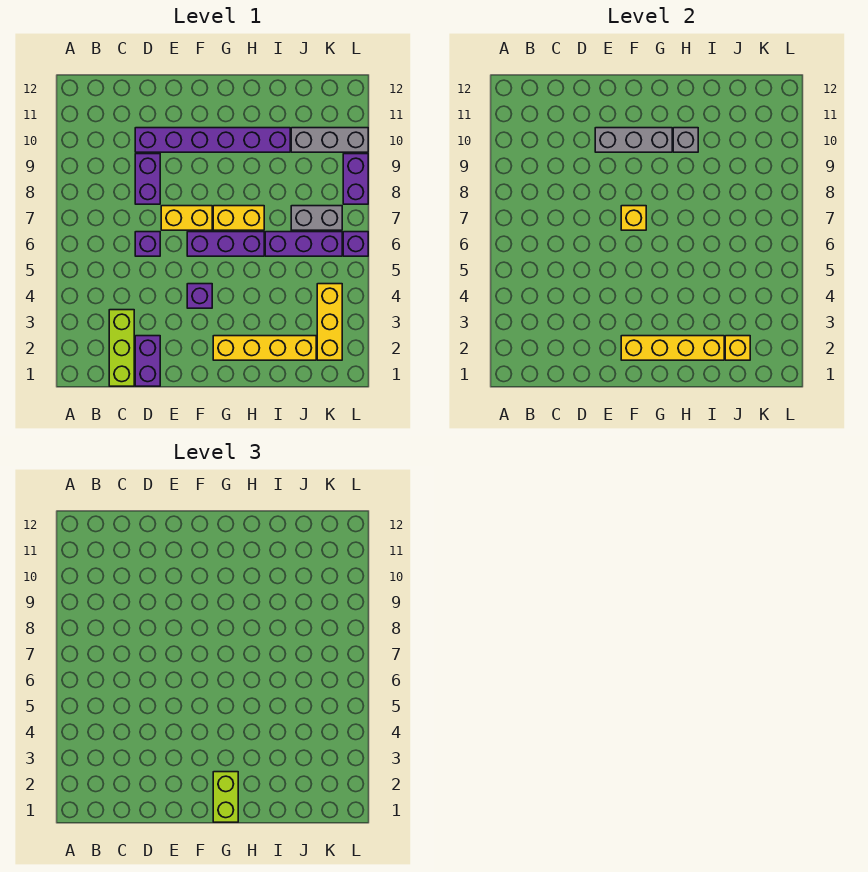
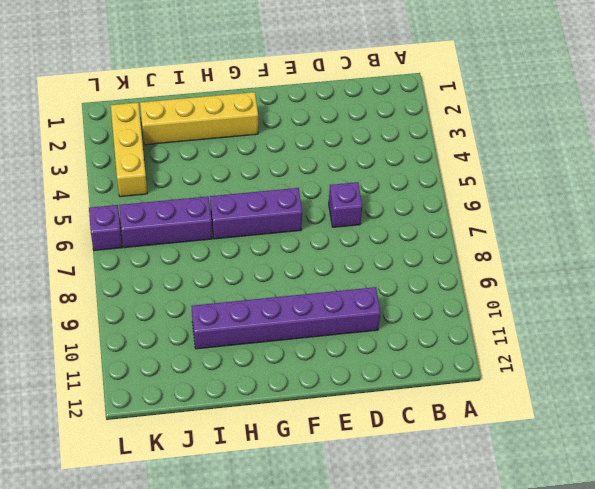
none -> lime 1x3 brick [109,310,134,386]
none -> purple 1x2 brick [135,336,160,386]
none -> purple 1x2 brick [135,154,160,204]

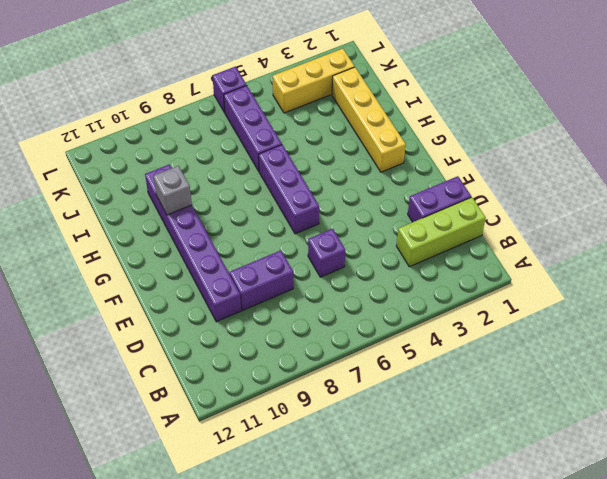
none -> yellow 1x2 brick [161,206,212,230]
none -> purple 1x1 brick [187,284,212,308]
none -> yellow 1x2 brick [213,206,264,230]

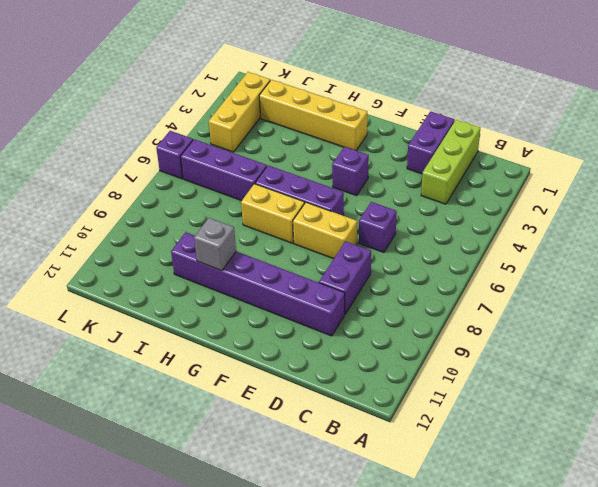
none -> grey 1x2 brick [291,206,342,230]
none -> grey 1x3 brick [291,128,368,152]
none -> purple 1x2 brick [343,154,368,204]

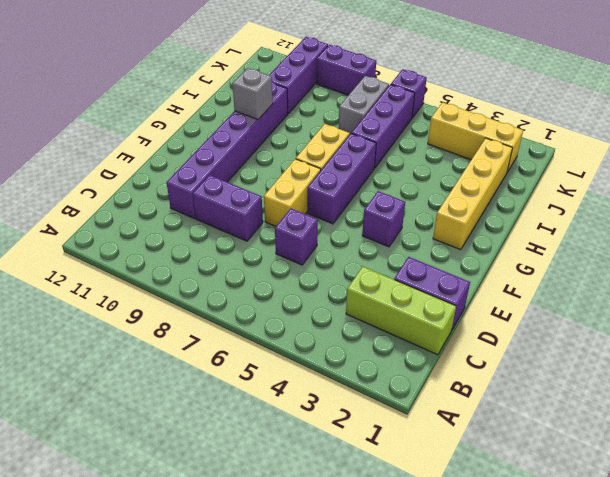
purple 1x3 brick [269,37,328,113] -> grey 1x3 brick [291,128,368,152]
none -> grey 1x3 brick [595,128,672,152]
none -> yellow 1x4 brick [621,336,724,360]
none -> yellow 1x1 brick [621,206,646,230]

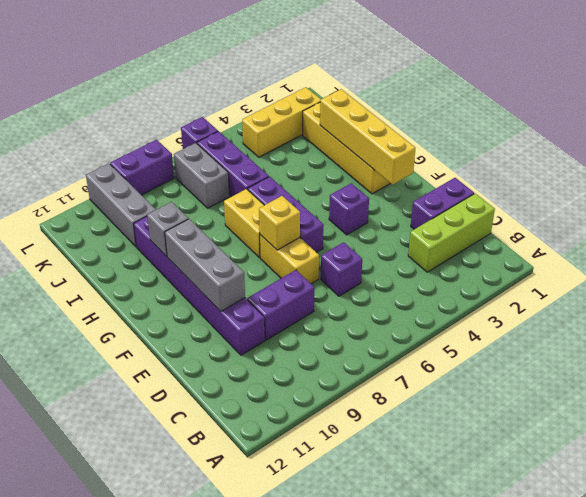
none -> yellow 1x1 brick [725,336,750,360]
none -> lime 1x2 brick [213,772,238,822]

